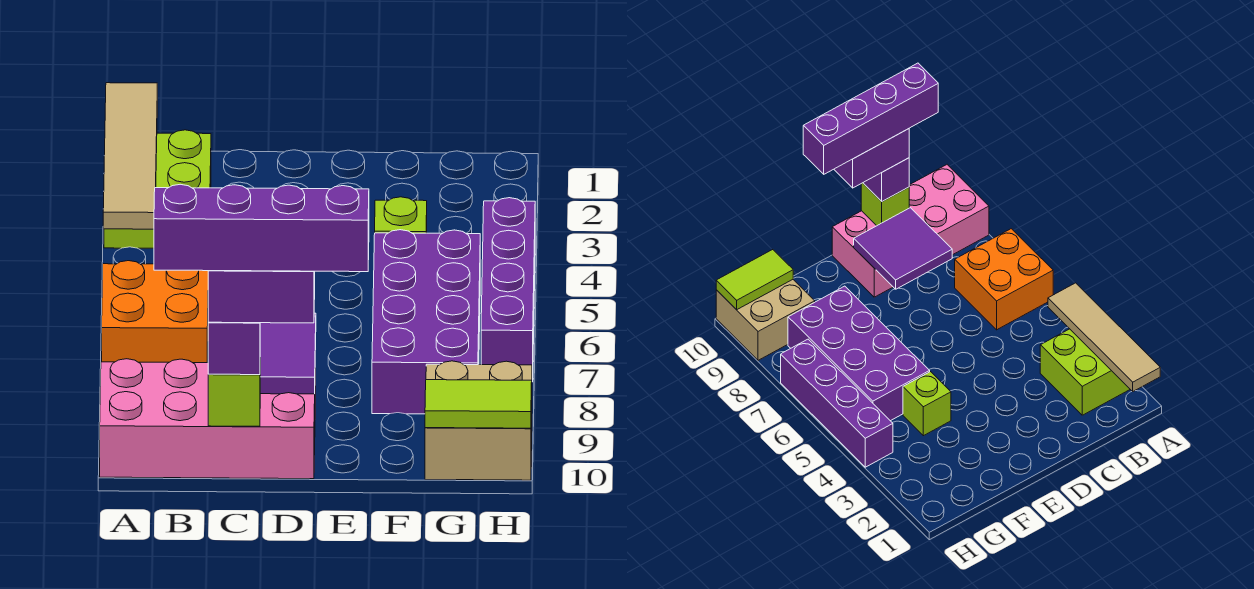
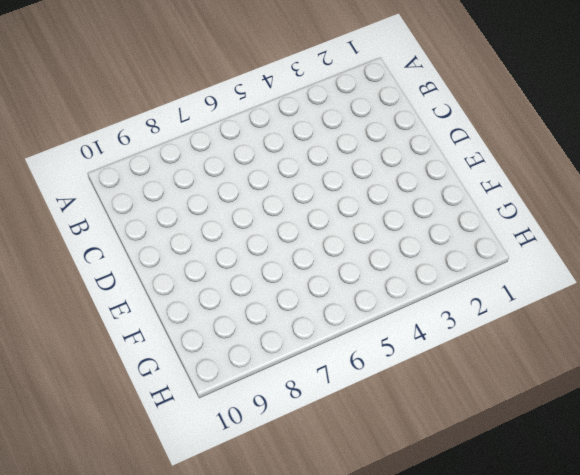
none -> lime 2x2 brick [104,130,211,248]
none -> orange 2x2 brick [102,261,208,363]
none -> pink 2x4 brick [100,359,315,479]

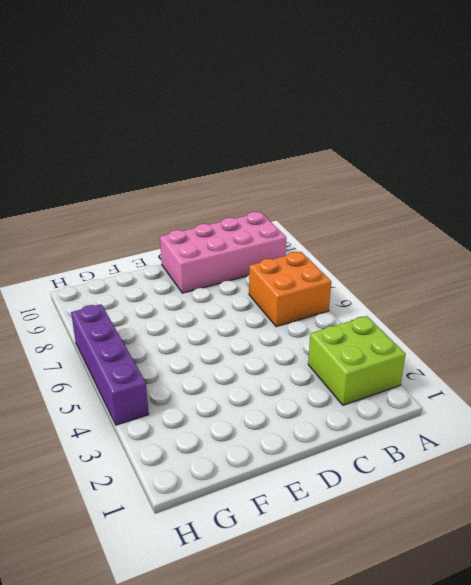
none -> lime 1x1 brick [375,197,427,233]
none -> purple 2x4 brick [372,230,480,414]
none -> tan 2x2 brick [425,361,532,480]

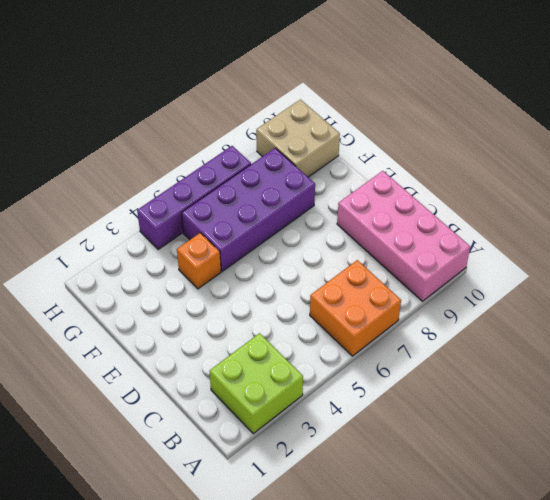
orange 1x1 brick [177,233,221,289] -> lime 1x1 brick [375,197,427,233]
none -> tan 1x4 tile [103,83,157,229]
none -> purple 2x2 tile [260,313,316,394]
none -> lime 1x1 brick [208,374,260,427]

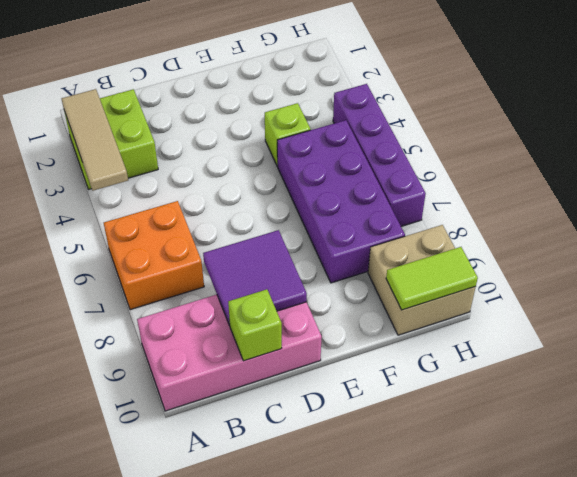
tan 1x3 tile [62,89,128,191] -> tan 1x4 tile [103,83,157,229]
none -> purple 1x1 brick [208,322,260,375]
none -> purple 1x2 brick [208,271,315,323]
none -> purple 1x4 brick [154,184,369,272]

